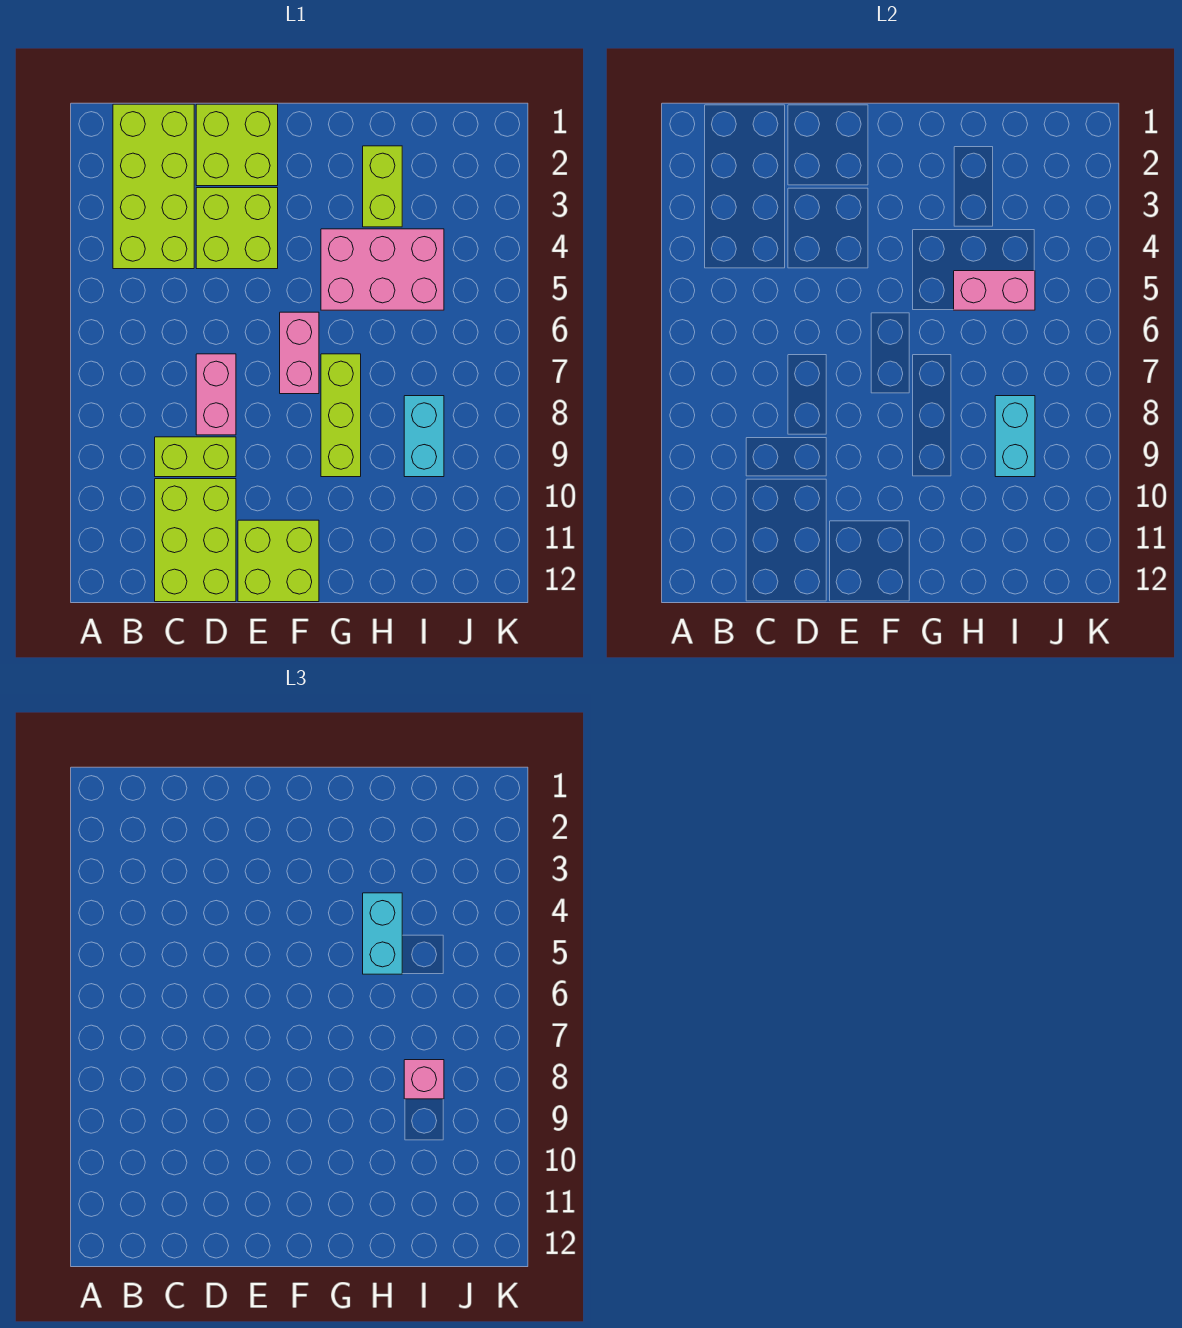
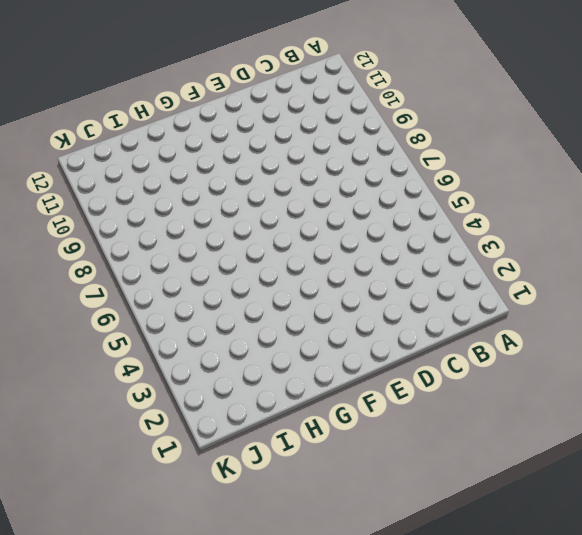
none -> lime 2x4 brick [113,104,194,269]
none -> lime 1x2 brick [155,437,236,477]
none -> lime 2x3 brick [155,479,236,602]

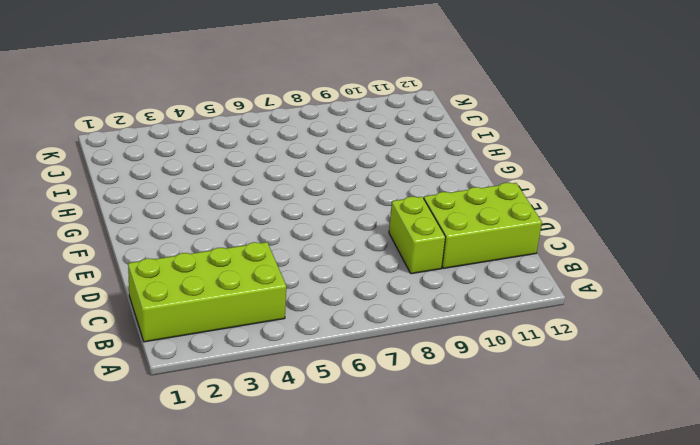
none -> lime 2x2 brick [196,104,278,186]
none -> lime 2x2 brick [196,188,278,269]
none -> pink 1x2 brick [196,354,236,435]

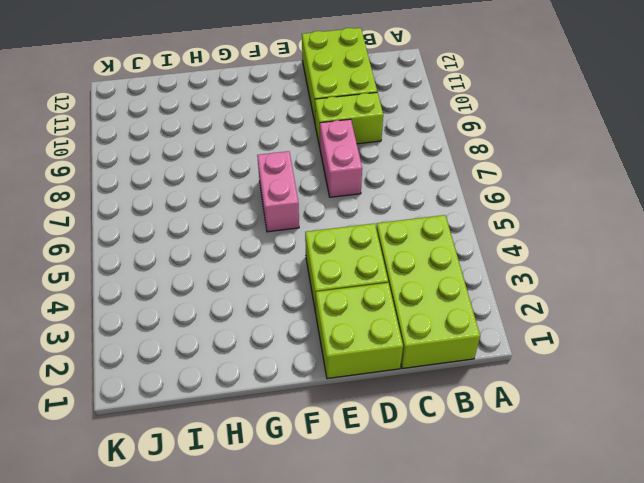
none -> lime 2x2 brick [238,520,319,602]
none -> pink 2x3 brick [321,229,444,310]
none -> lime 1x3 brick [321,354,361,477]

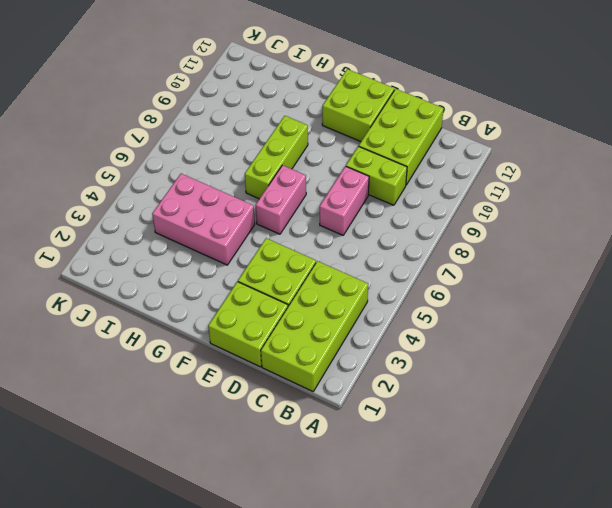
none -> lime 1x2 brick [363,146,402,227]
none -> cyan 1x2 brick [404,396,444,477]
none -> pink 1x2 brick [954,271,1035,310]

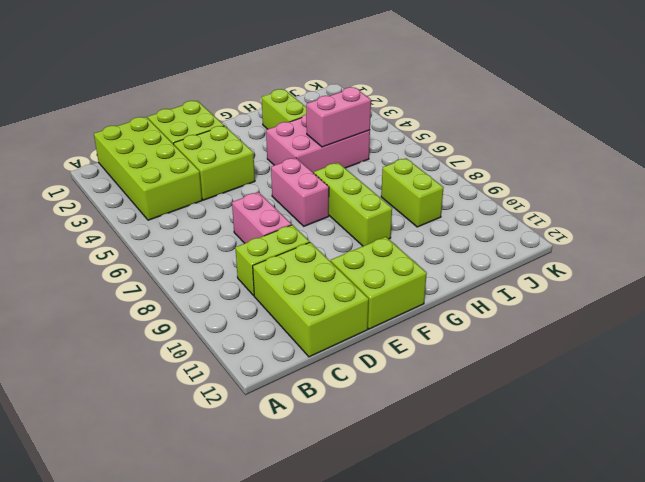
lime 1x2 brick [381,158,444,227] -> cyan 1x2 brick [404,396,444,477]
none -> cyan 1x2 brick [995,396,1035,477]
none -> cyan 1x2 brick [363,893,402,974]
none -> pink 1x1 brick [404,1060,444,1099]

